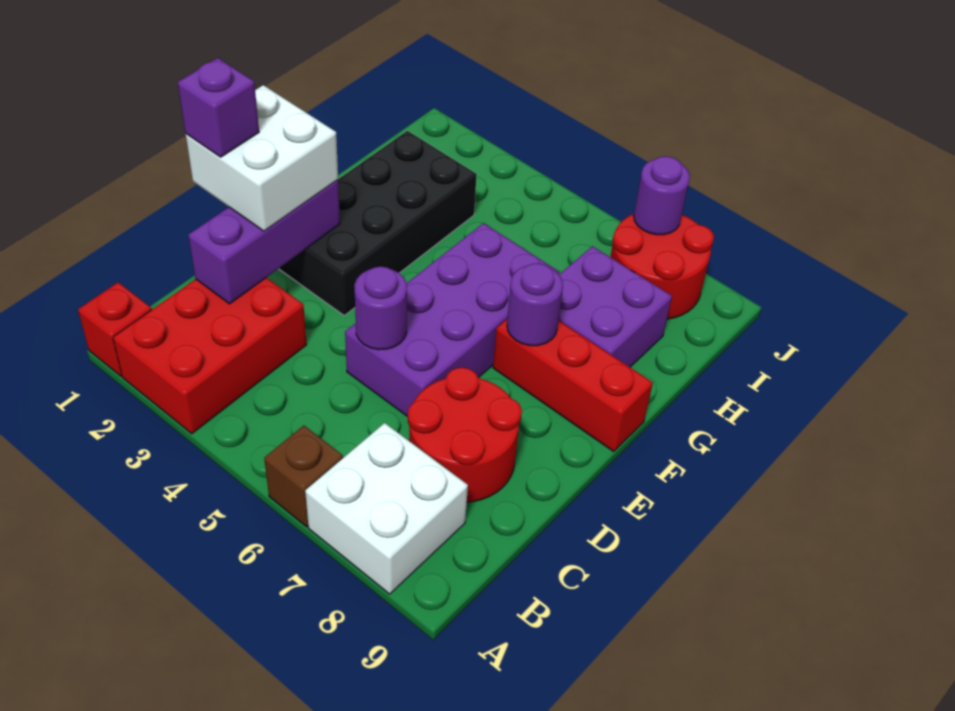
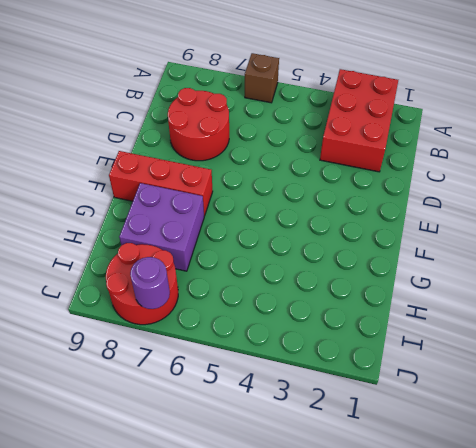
none -> red 1x1 brick [78,282,152,376]
none -> white 2x2 brick [305,423,468,594]
none -> purple 2x4 brick [345,223,559,417]

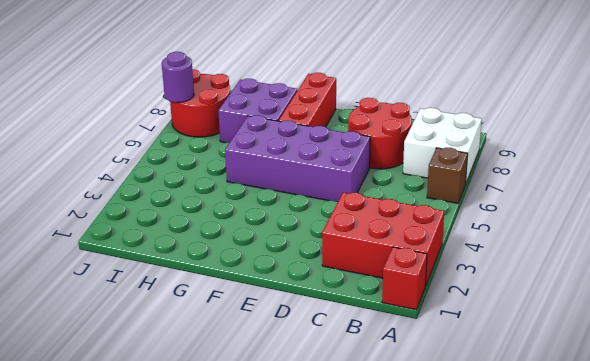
none -> black 2x4 brick [279,131,477,315]
none -> purple 1x3 brick [188,180,340,304]
none -> purple 1x1 round brick [354,267,407,350]

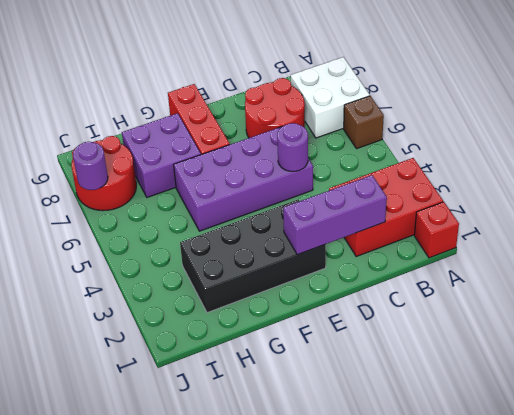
none -> purple 1x1 round brick [507,263,563,346]
none -> white 2x2 brick [186,85,338,231]
none -> purple 1x1 brick [178,58,259,157]

